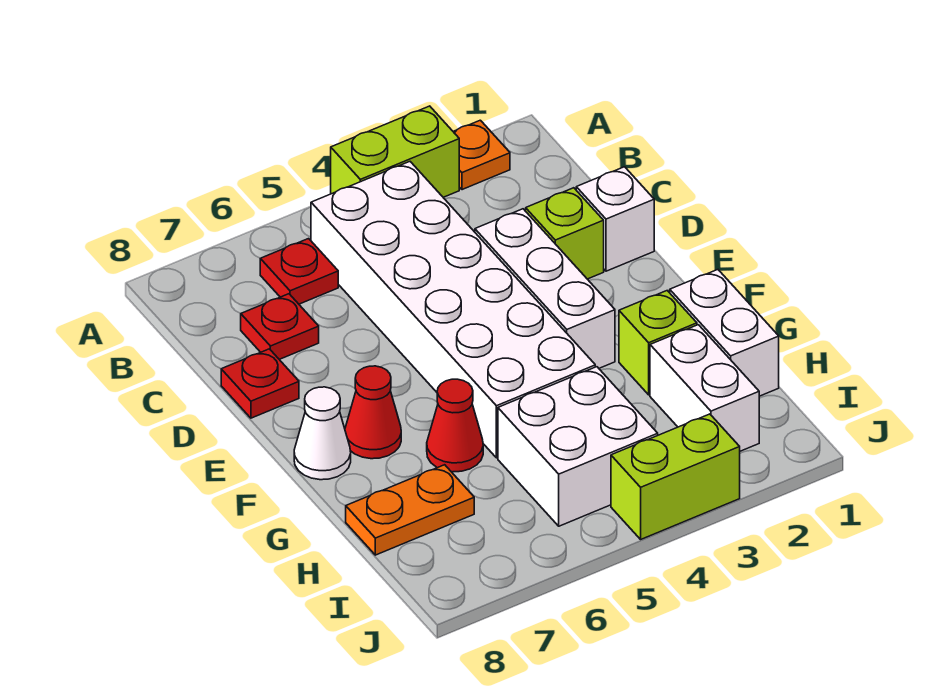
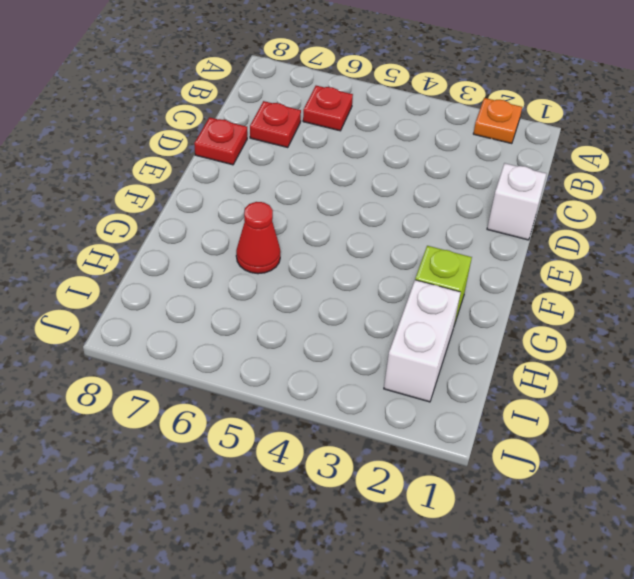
none -> lime 1x2 brick [331,106,459,197]
none -> white 2x6 brick [311,162,595,458]
none -> lime 1x1 brick [526,188,604,279]

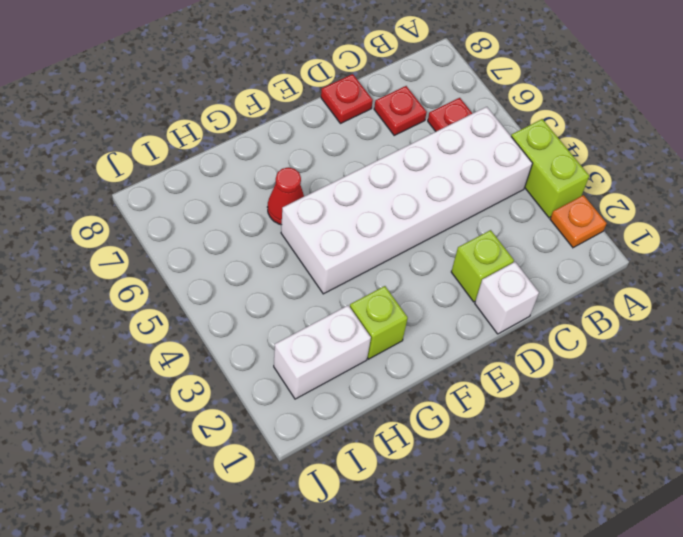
none -> white 1x3 brick [475,209,615,368]
none -> red 1x1 cone [345,366,401,459]
none -> white 1x1 cone [294,387,351,480]

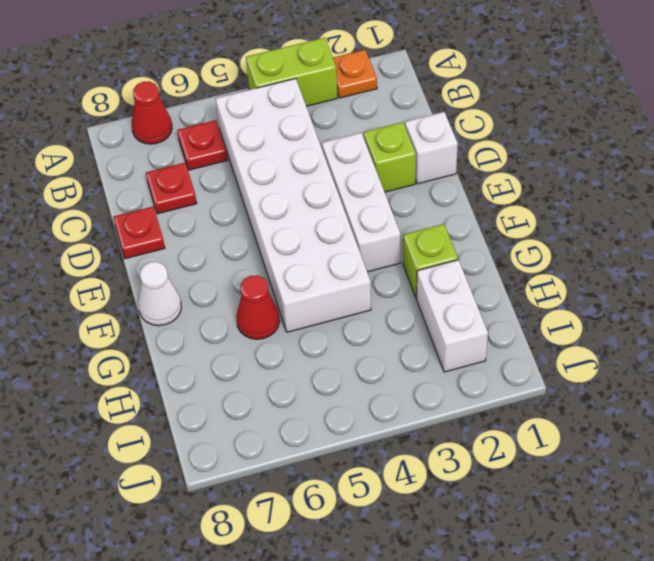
red 1x1 cone [132,81,172,144] -> red 1x1 cone moved to [345,366,401,459]
none -> white 1x2 brick [670,270,779,396]
none -> white 2x2 brick [498,367,658,526]
none -> orange 1x2 plate [346,465,474,555]

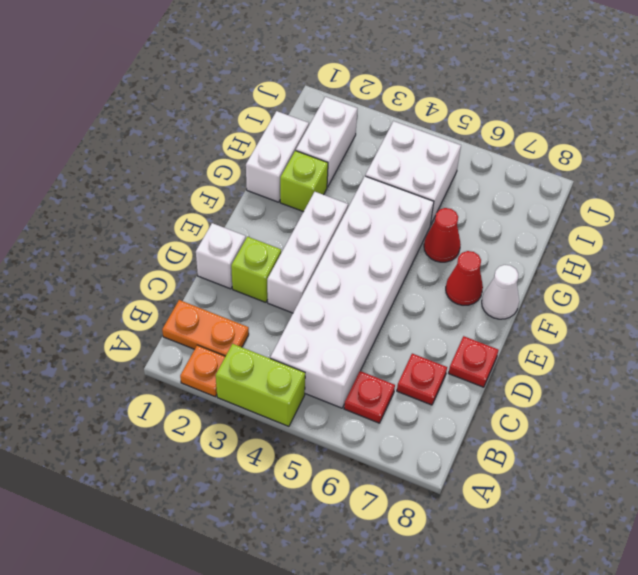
orange 1x2 plate [162,300,249,356] -> orange 1x2 plate moved to [346,465,474,555]
none -> lime 1x2 brick [611,414,740,539]

